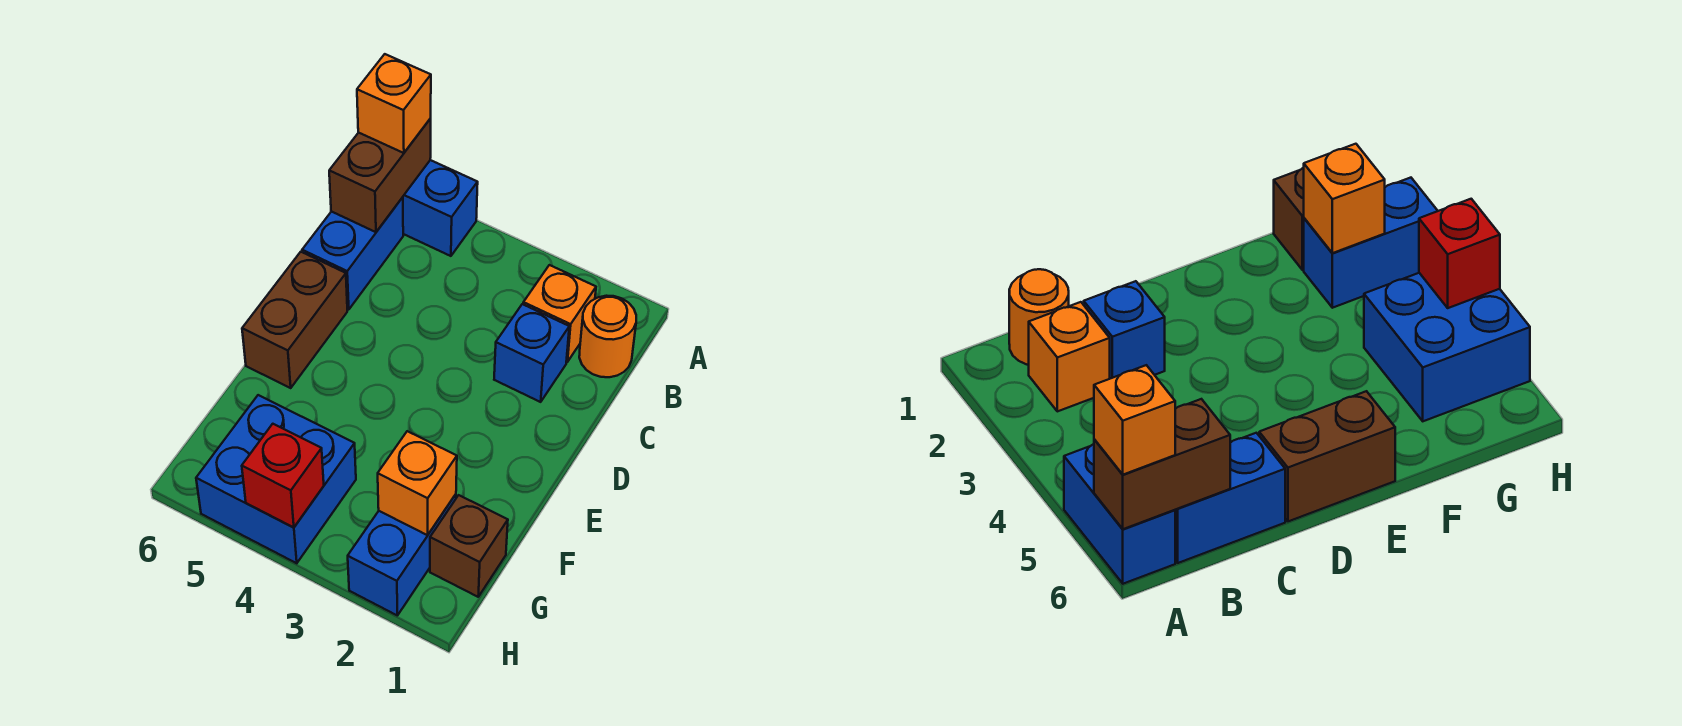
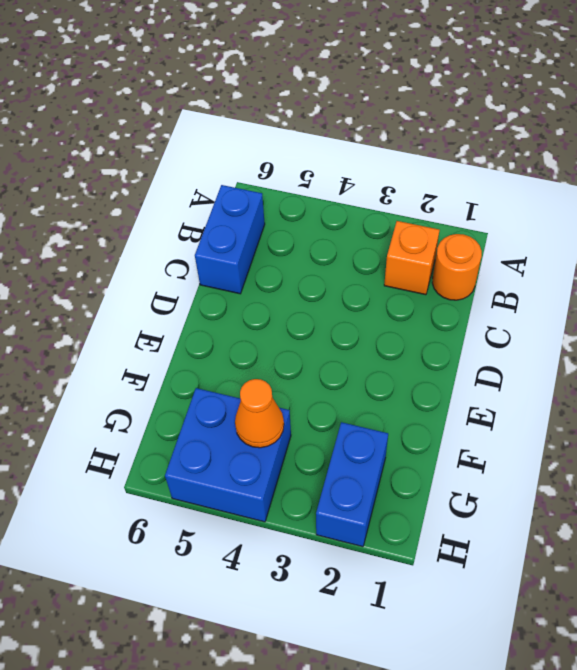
orange 1x1 cone [235,379,284,448] -> none
none -> blue 1x2 brick [403,160,478,256]
none -> blue 1x1 brick [494,304,569,402]
none -> brown 1x2 brick [242,252,347,388]

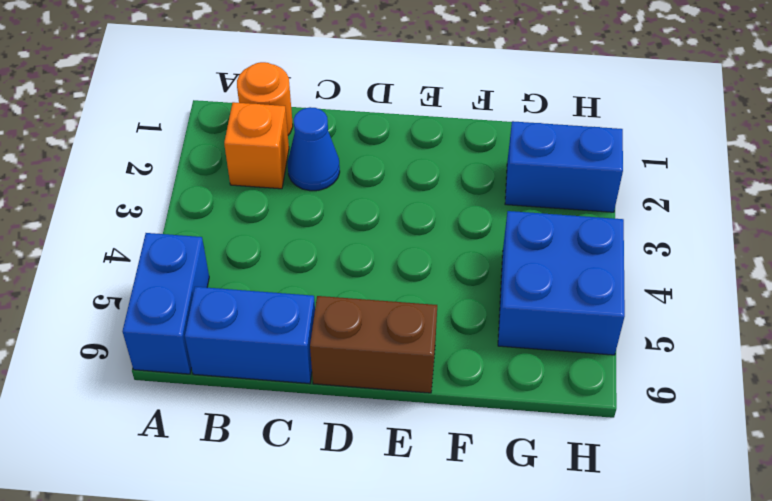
blue 1x1 cone [288,107,340,191] -> blue 1x1 brick [494,304,569,402]
none -> brown 1x1 brick [430,495,508,597]
none -> brown 1x2 brick [329,119,431,232]
none -> orange 1x1 brick [378,431,457,535]

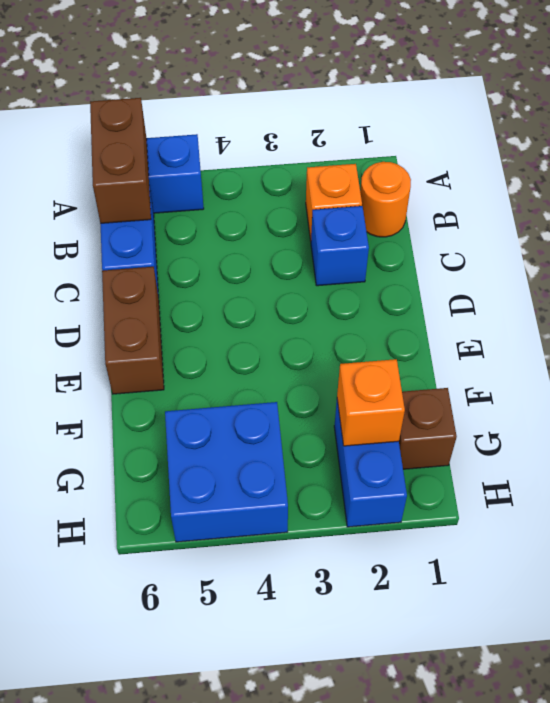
none -> red 1x1 brick [242,424,324,527]
none -> orange 1x1 brick [357,54,431,153]

